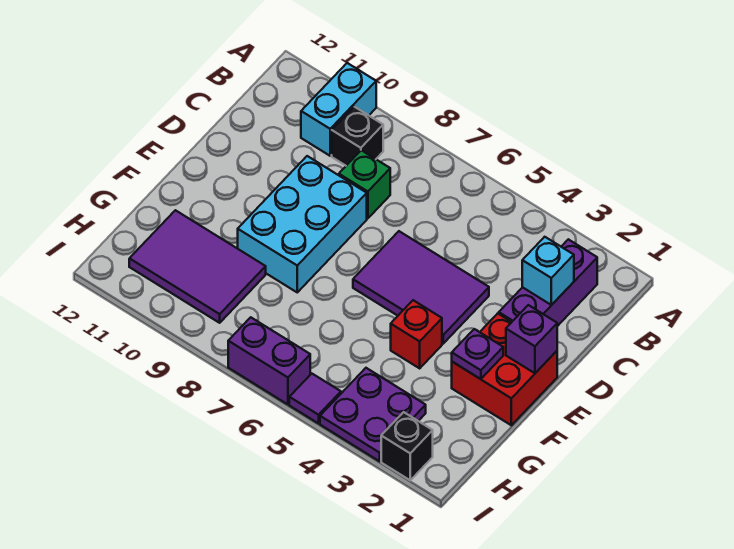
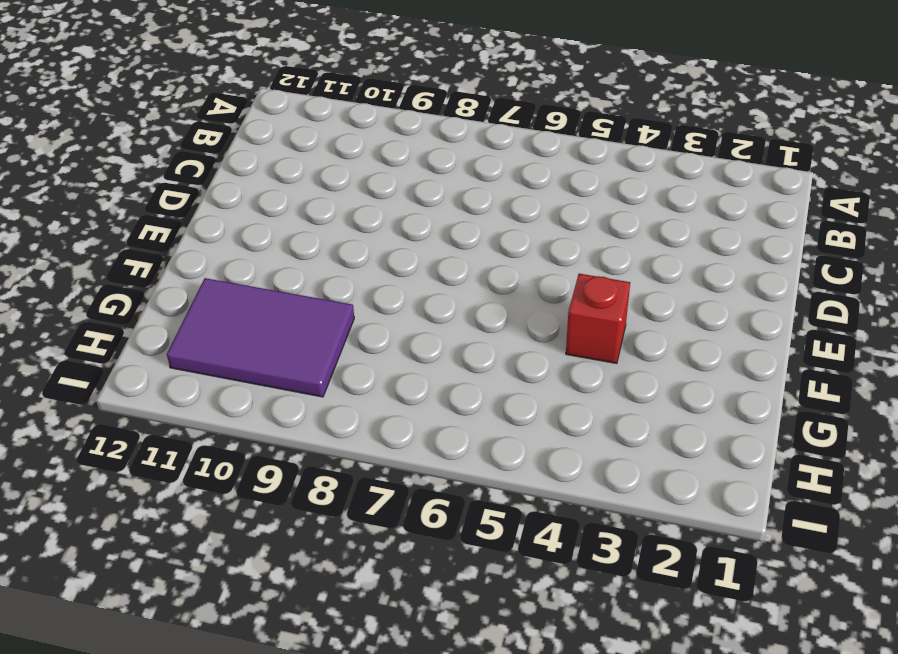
none -> cyan 1x2 brick [301,63,376,156]
none -> purple 1x3 brick [499,239,597,326]
none -> black 1x1 brick [332,107,383,166]

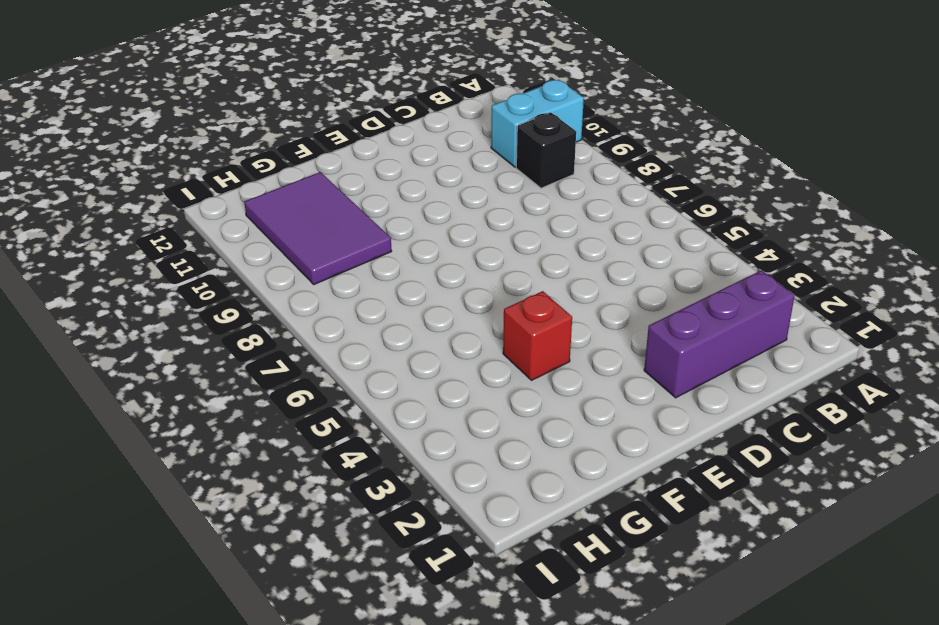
none -> green 1x1 brick [339,150,390,218]
none -> purple 2x3 tile [353,231,489,344]
none -> cyan 2x3 brick [238,156,367,292]

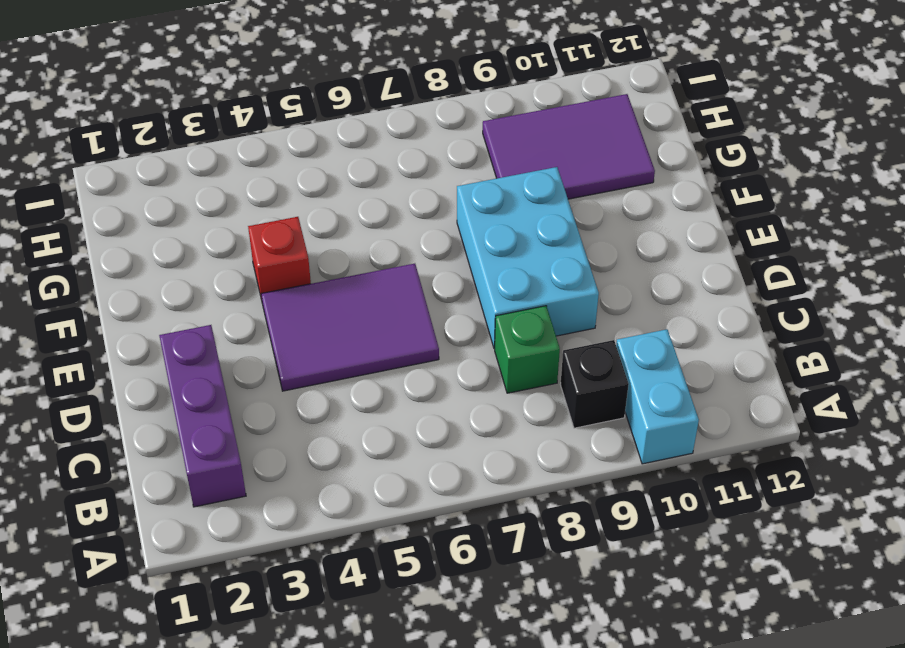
none -> red 2x2 brick [452,314,557,425]
none -> purple 2x2 plate [320,368,426,461]
none -> black 1x1 brick [381,412,433,480]

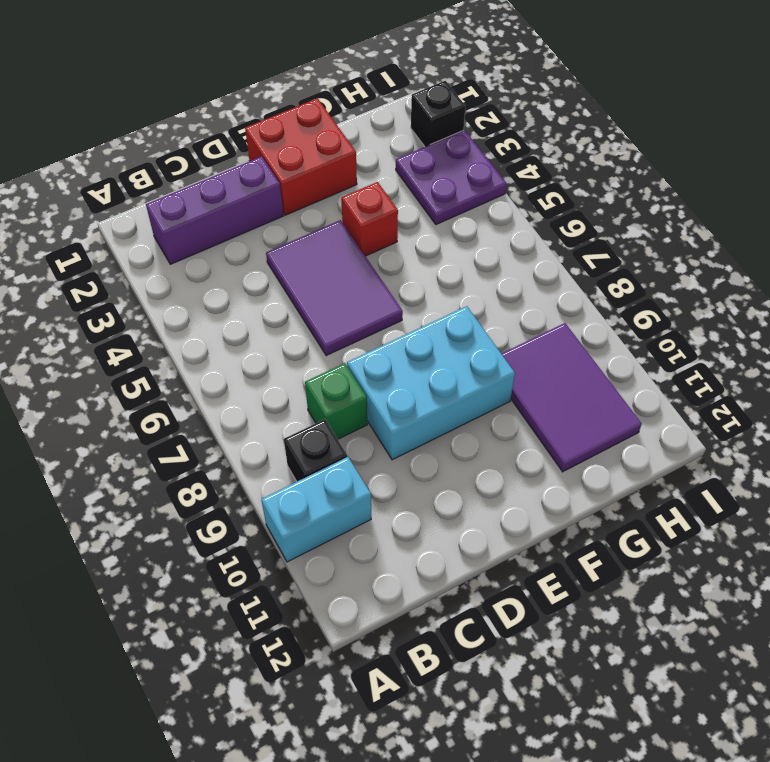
none -> purple 1x1 tile [289,374,341,423]
none -> purple 1x2 brick [228,317,310,404]
none -> cyan 1x1 brick [522,237,574,305]

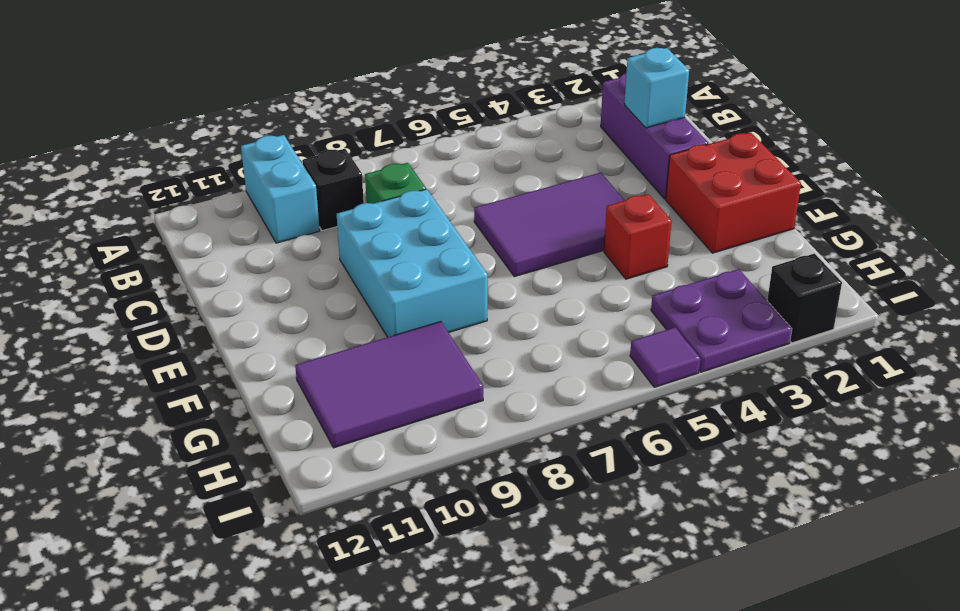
none -> purple 1x2 brick [228,317,310,404]
none -> purple 1x1 brick [506,305,557,373]
none -> purple 1x1 plate [452,329,503,379]

